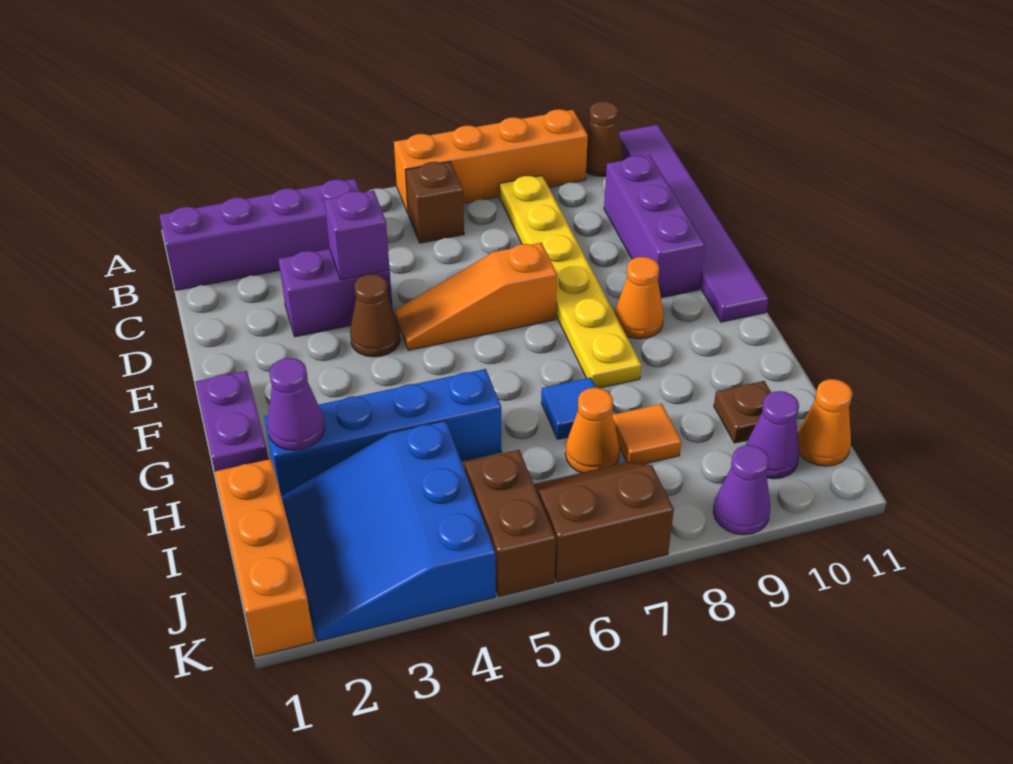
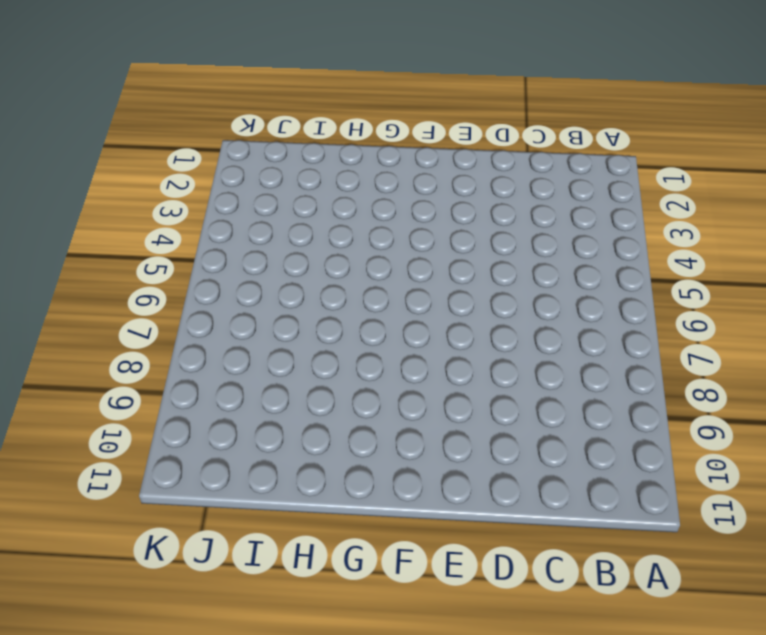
none -> orange 1x4 brick [394,109,588,213]
none -> brown 1x1 cone [586,101,623,176]
none -> purple 1x6 tile [619,125,768,322]

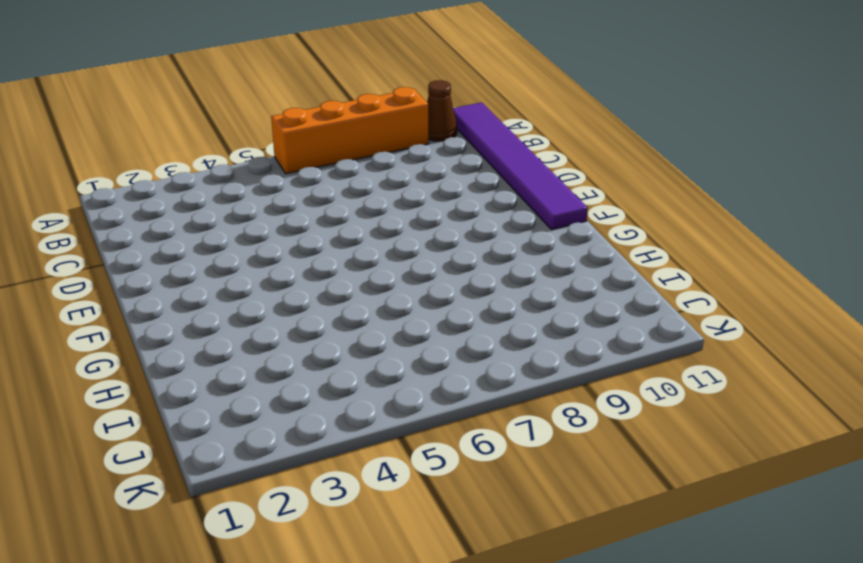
none -> purple 1x4 brick [159,179,360,290]
none -> brown 1x1 brick [406,162,464,243]
none -> yellow 1x6 plate [499,176,641,388]

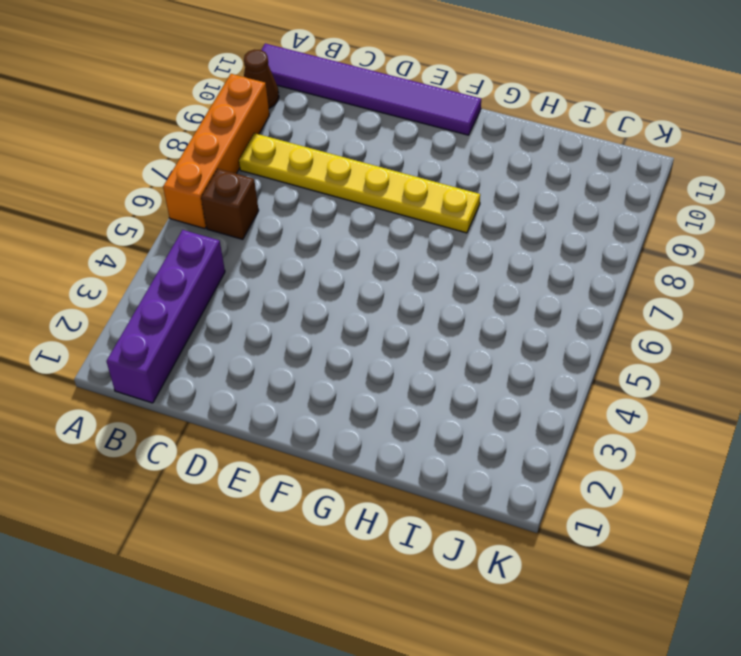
none -> purple 1x3 brick [604,156,705,298]
none -> purple 1x2 brick [278,249,393,337]
none -> brown 1x1 cone [350,274,400,357]

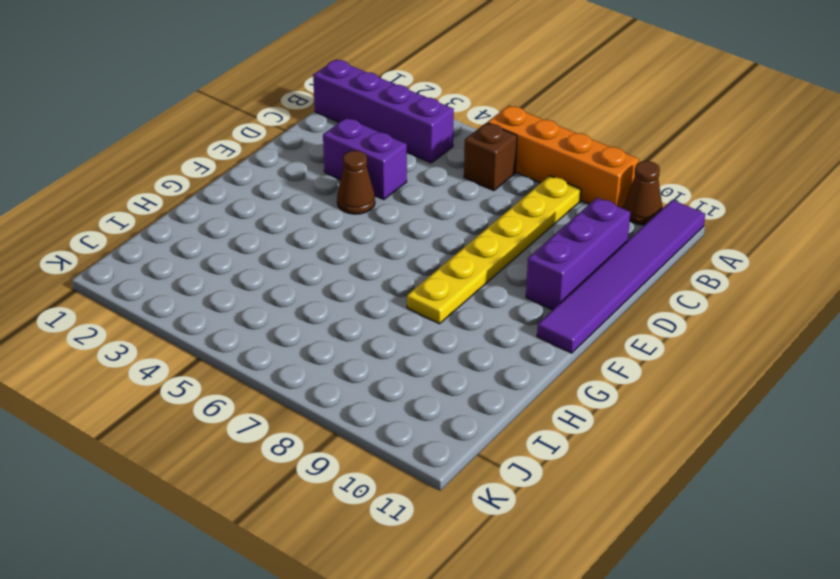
none -> orange 1x3 slope [396,243,557,350]
none -> purple 1x2 plate [195,371,268,471]
none -> orange 1x1 cone [615,257,664,339]

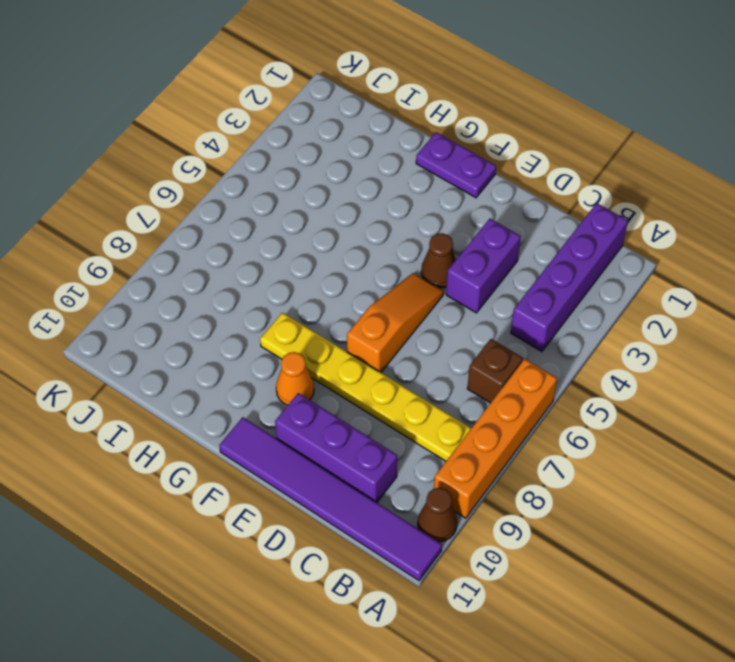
none -> blue 1x4 brick [264,369,502,496]
none -> blue 1x1 tile [541,377,596,439]
none -> orange 1x3 brick [215,459,314,657]

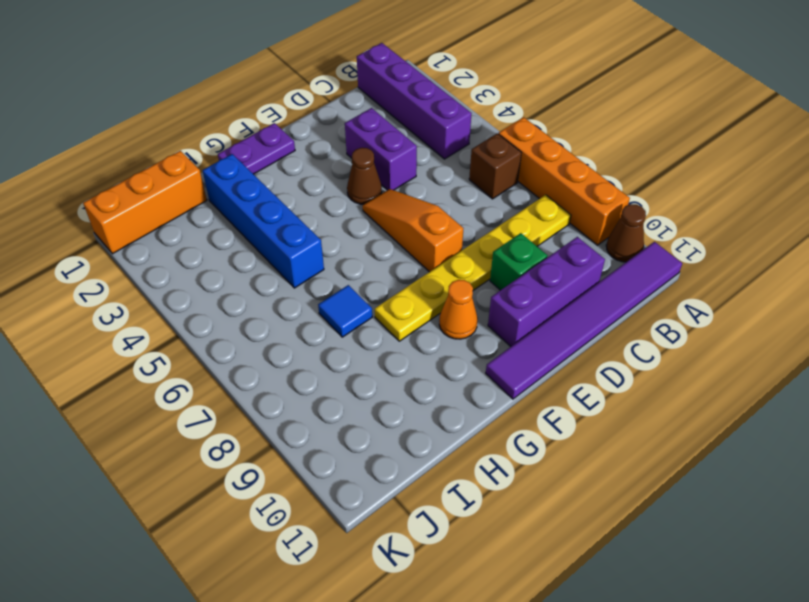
green 1x1 brick [490,233,547,290] -> none
none -> blue 3x3 slope [281,421,496,641]
none -> orange 1x1 cone [565,388,620,473]
none -> orange 1x1 tile [612,404,681,464]

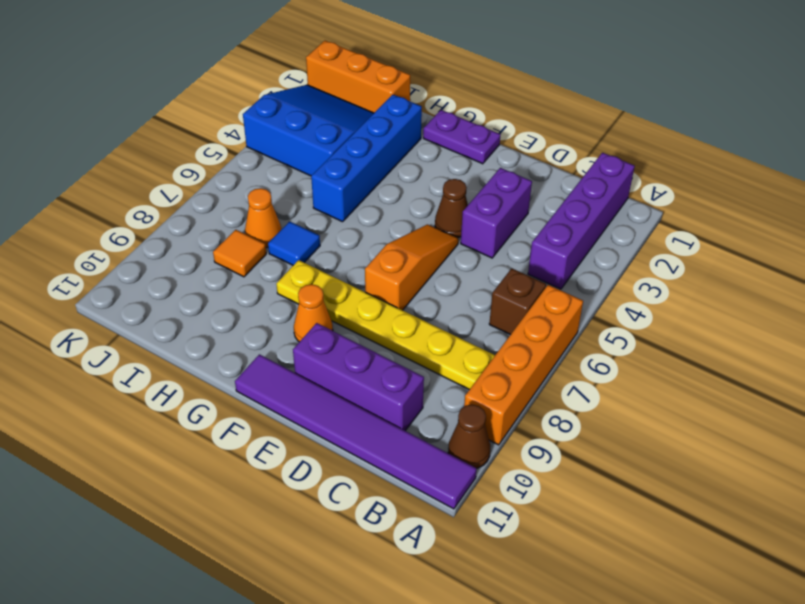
none -> brown 1x1 plate [714,381,771,443]
none -> brown 1x2 brick [465,450,556,596]
none -> brown 2x2 slope [534,462,674,582]

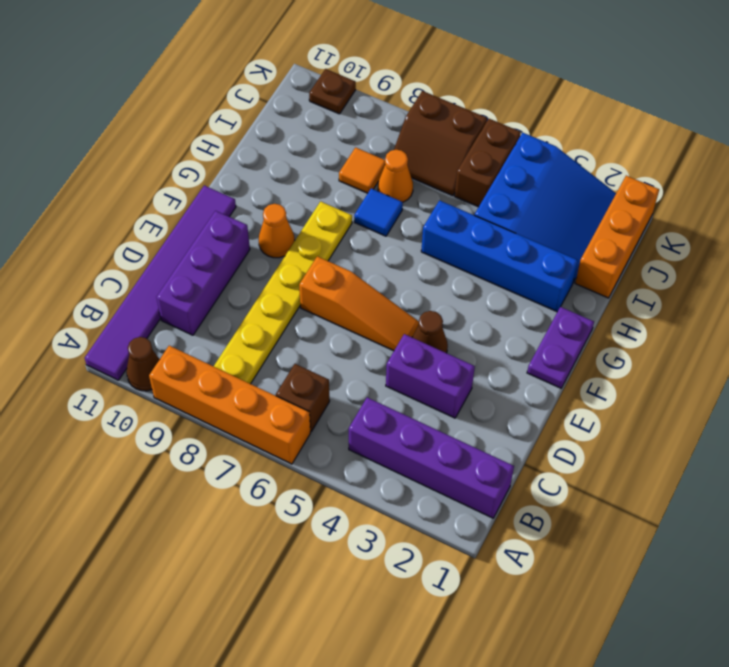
brown 1x1 plate [309,69,356,114] -> brown 1x1 plate moved to [714,381,771,443]
none -> purple 1x1 cone [746,391,799,479]
none -> orange 1x1 cone [797,379,852,466]
none -> purple 1x1 cone [713,445,770,535]

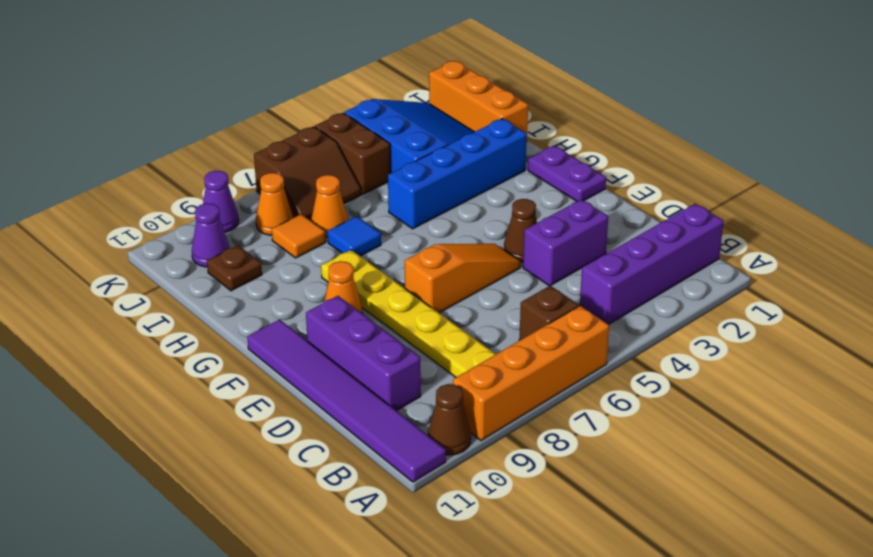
orange 1x1 cone [256,173,293,235] -> orange 1x1 cone moved to [797,379,852,466]
none -> purple 1x1 brick [324,190,390,280]
none -> purple 1x1 cone [267,358,325,450]

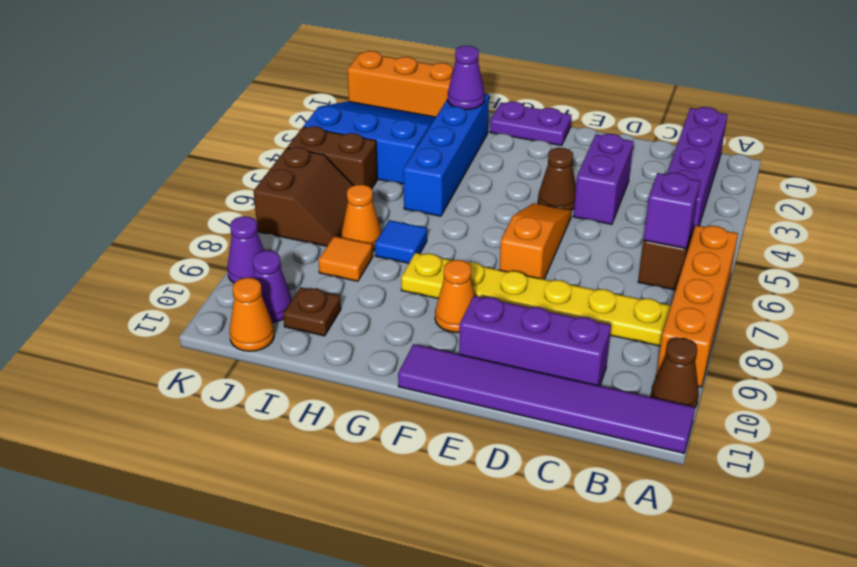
purple 1x1 brick [643,173,700,248] -> purple 1x1 brick moved to [324,190,390,280]

